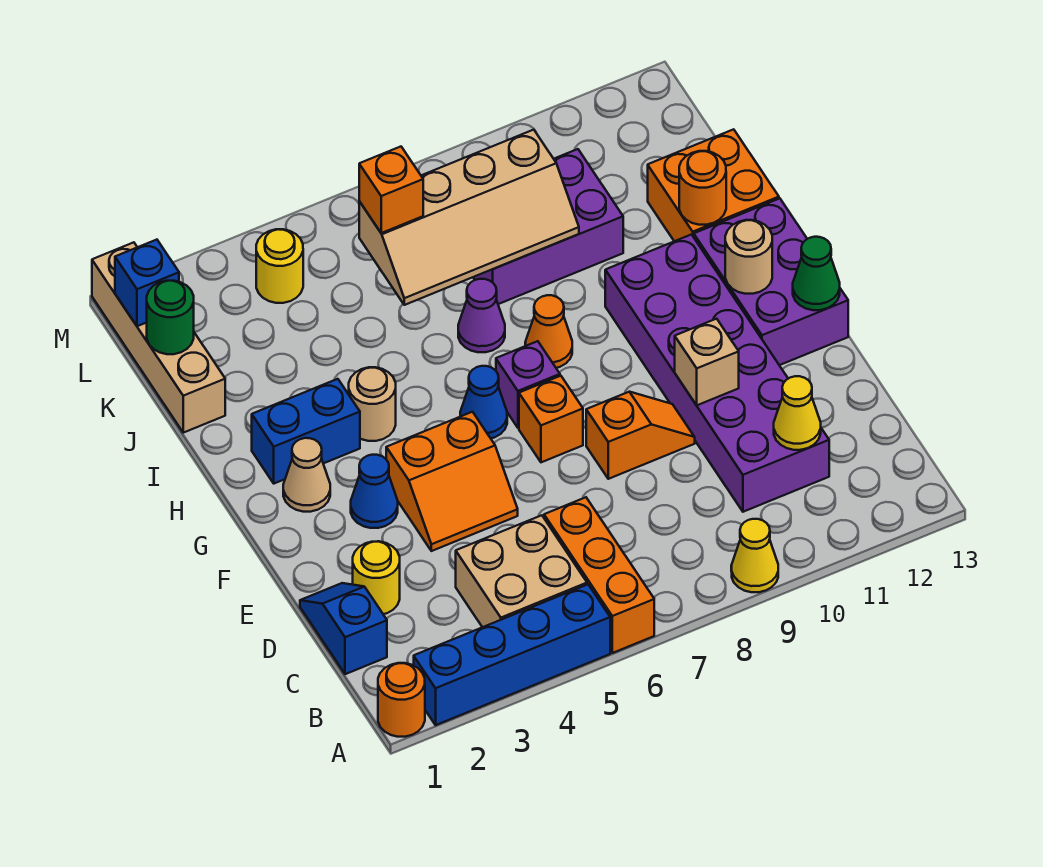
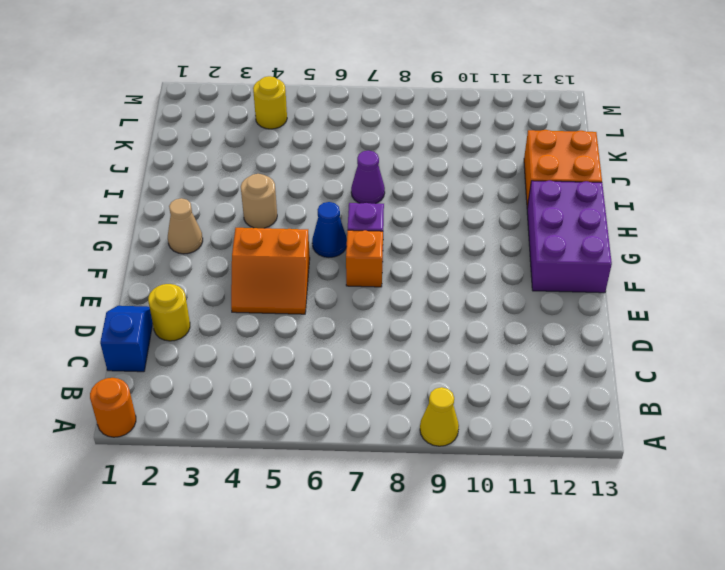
none -> blue 1x4 brick [414,584,610,725]
none -> orange 1x3 brick [544,497,654,653]
none -> tan 2x2 brick [456,515,587,627]
none -> purple 2x6 brick [605,235,829,512]

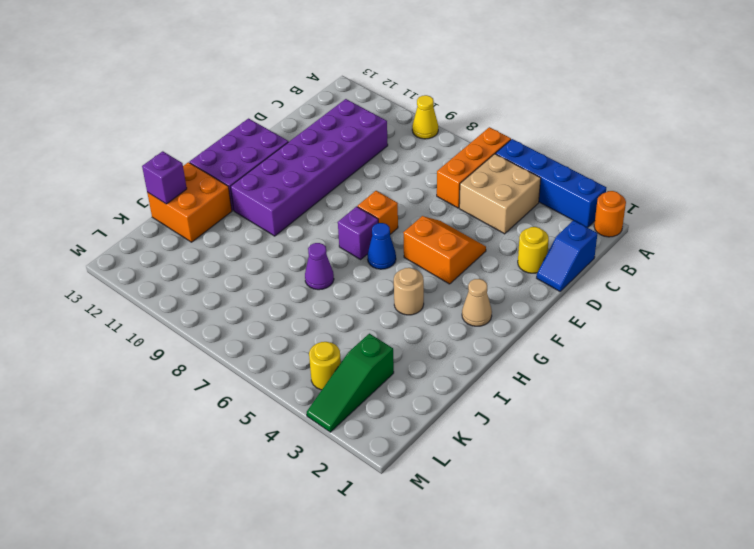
purple 1x1 brick [142,151,187,204] -> none
green 1x3 slope [307,334,394,432] -> none
none -> orange 1x2 slope [586,392,695,479]
none -> blue 1x1 cone [351,455,398,528]
none -> blue 1x2 brick [252,379,360,484]
none -> orange 1x1 cone [525,295,572,368]

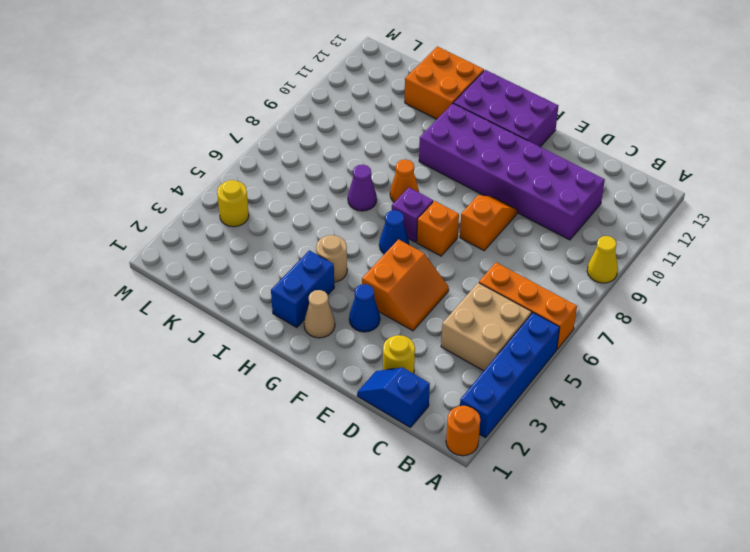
none -> tan 1x4 brick [92,242,225,433]
none -> purple 2x3 brick [473,149,623,304]
none -> yellow 1x1 cone [774,376,821,450]
none -> tan 1x1 brick [675,319,739,405]

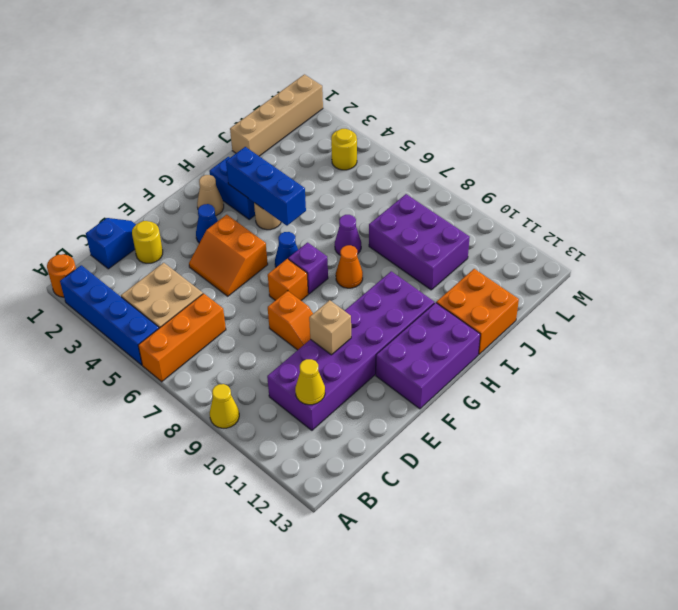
blue 1x3 brick [226,147,306,226] -> none
none -> green 1x1 cone [793,237,840,310]
none -> tan 1x1 round brick [725,220,772,294]
none -> orange 1x1 round brick [679,151,726,225]
none -> tan 2x4 slope [359,130,579,305]

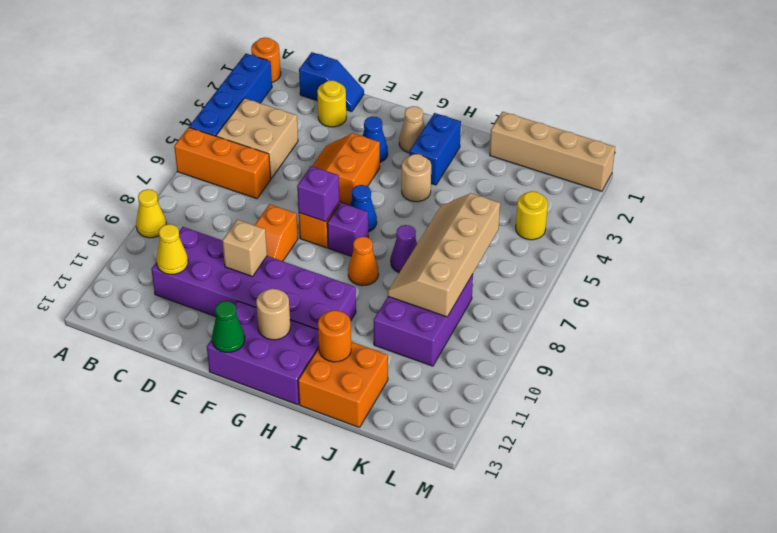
purple 1x1 brick [297,166,339,222] -> none
none -> green 1x1 round brick [147,281,194,354]
none -> blue 1x1 brick [115,240,179,326]
none -> orange 1x1 brick [359,147,423,233]

